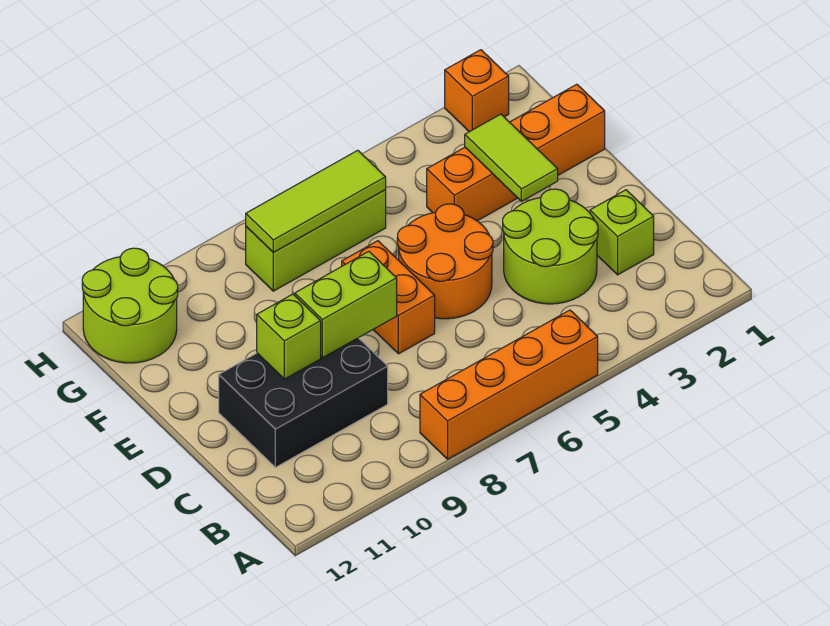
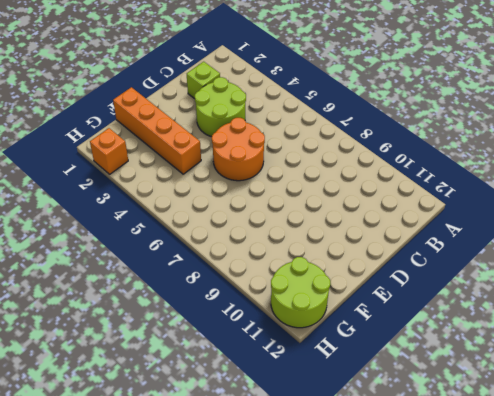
none -> orange 1x4 brick [420,310,598,459]
none -> black 2x3 brick [219,338,388,467]
none -> orange 1x2 brick [342,241,435,354]

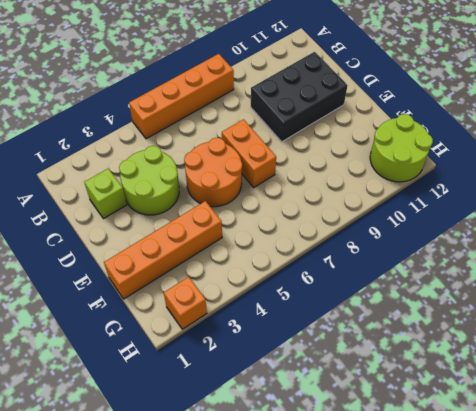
none -> lime 1x3 brick [246,190,386,291]
none -> lime 1x2 brick [295,251,397,358]
none -> lime 1x1 brick [257,294,321,379]

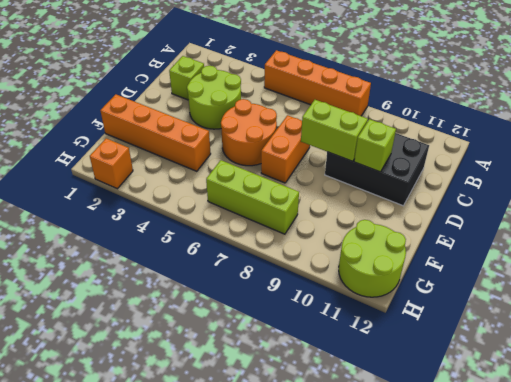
none -> lime 1x2 tile [465,114,558,201]
none -> lime 1x3 tile [246,150,386,252]

